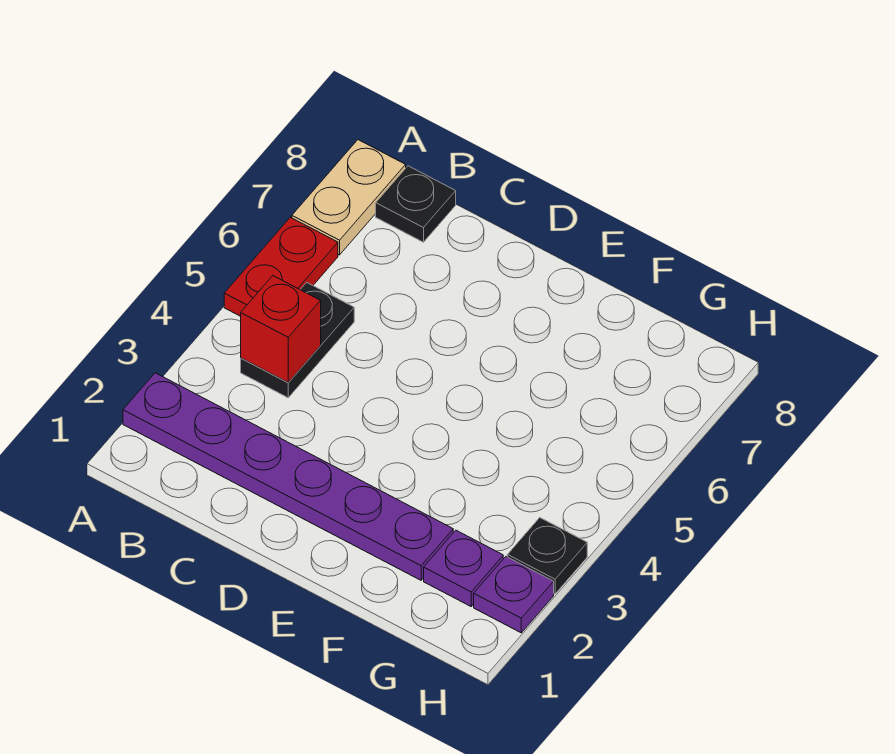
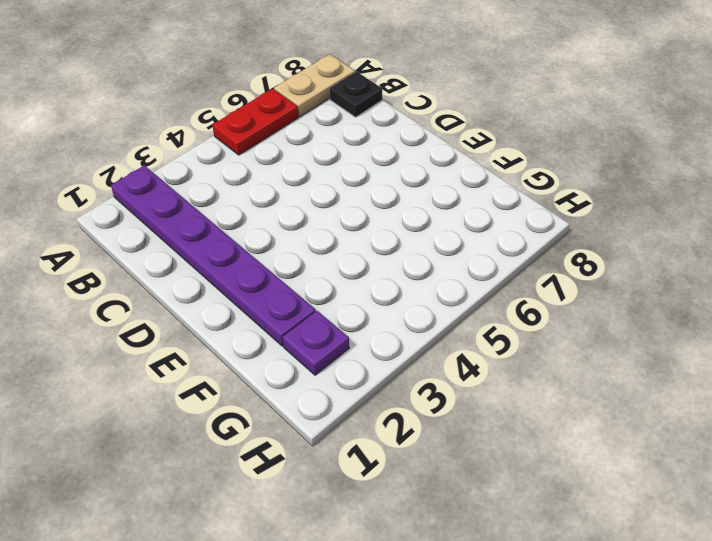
none -> black 1x2 plate [241,282,354,398]
none -> purple 1x1 plate [474,557,554,633]

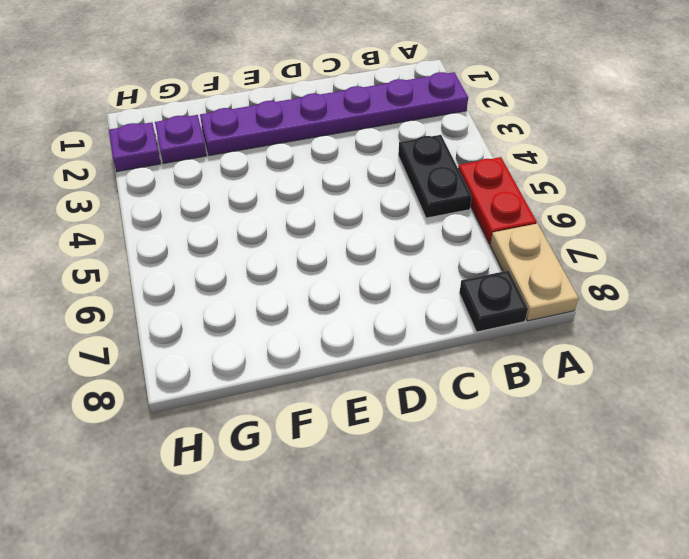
none -> black 1x1 plate [507,518,587,594]
none -> red 1x1 brick [241,276,321,382]

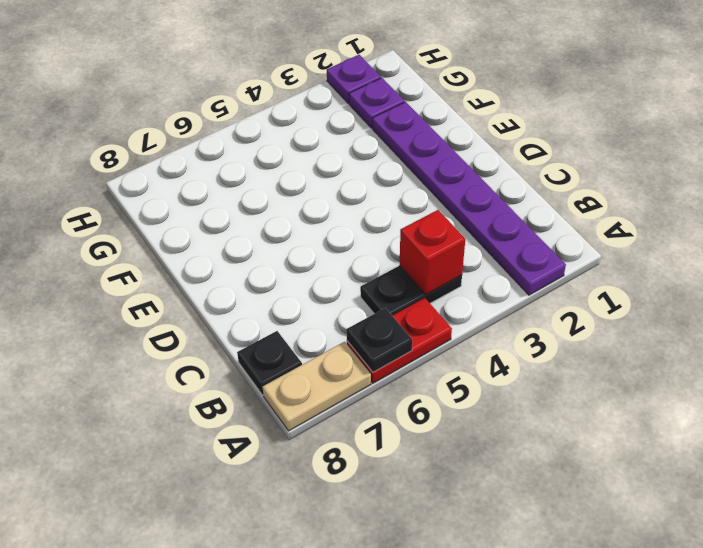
black 1x1 plate [346,308,412,372] -> black 1x1 plate moved to [507,518,587,594]

